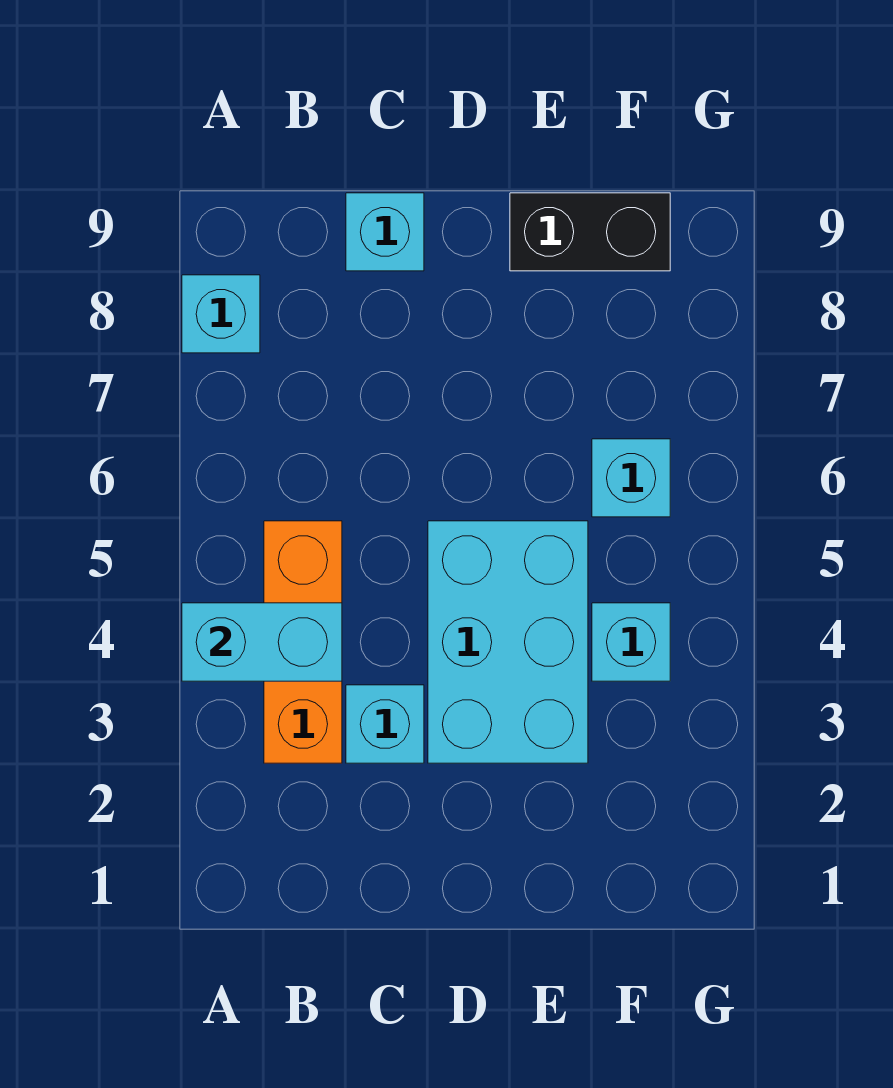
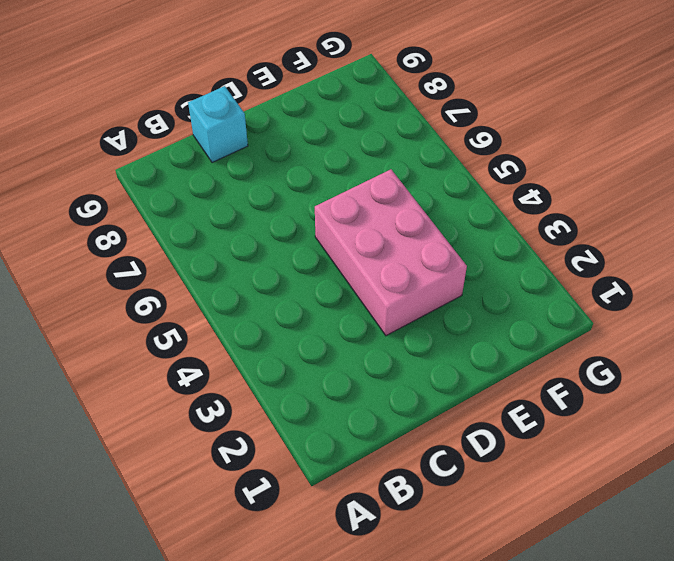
pink 2x3 brick [315,169,467,336] -> cyan 2x3 brick [428,521,588,763]
none -> cyan 1x1 brick [182,275,260,353]
none -> orange 1x3 brick [264,521,342,763]

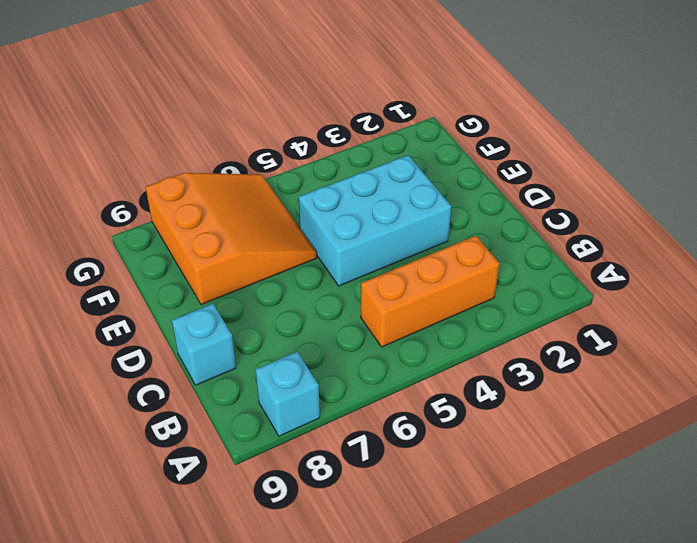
orange 3x3 slope [146,173,317,305] -> cyan 1x1 brick [592,439,670,517]
none -> cyan 1x1 brick [346,685,424,763]
none -> black 1x2 brick [510,193,670,271]

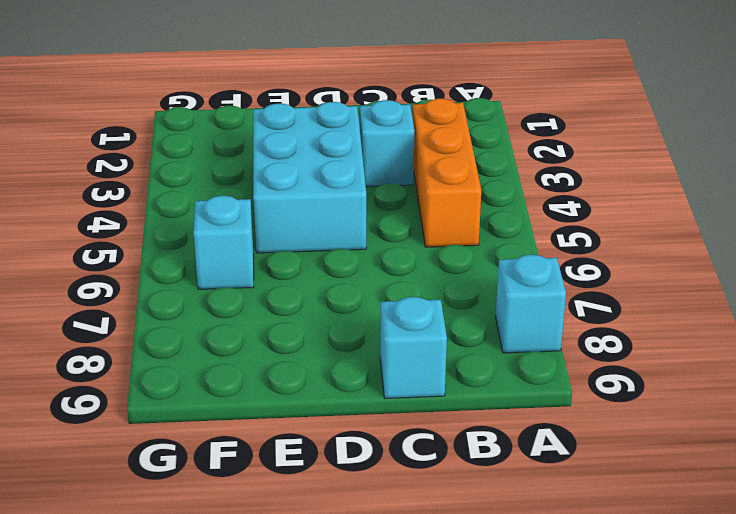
none -> black 1x2 brick [510,193,670,271]
none -> cyan 1x1 brick [592,603,670,681]

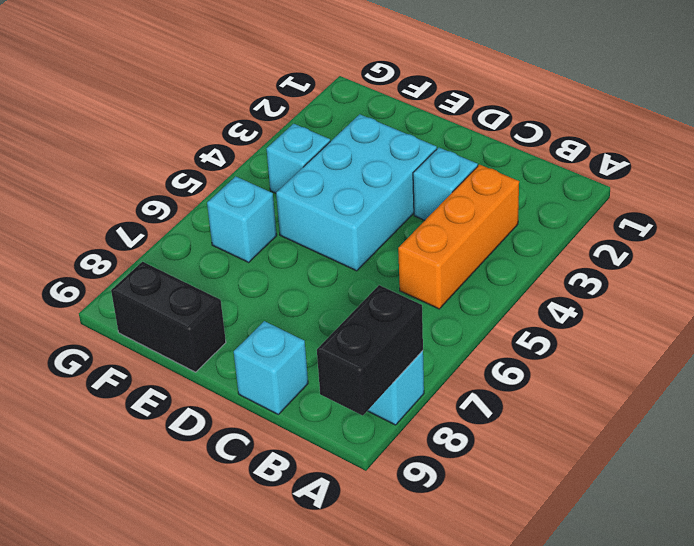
black 1x2 brick [317,285,423,416] -> none
none -> cyan 1x2 brick [182,603,342,681]

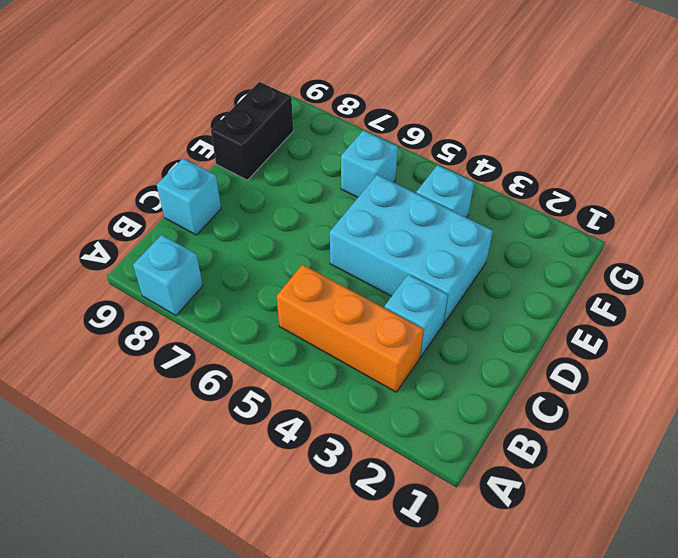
none -> cyan 1x2 brick [182,603,342,681]

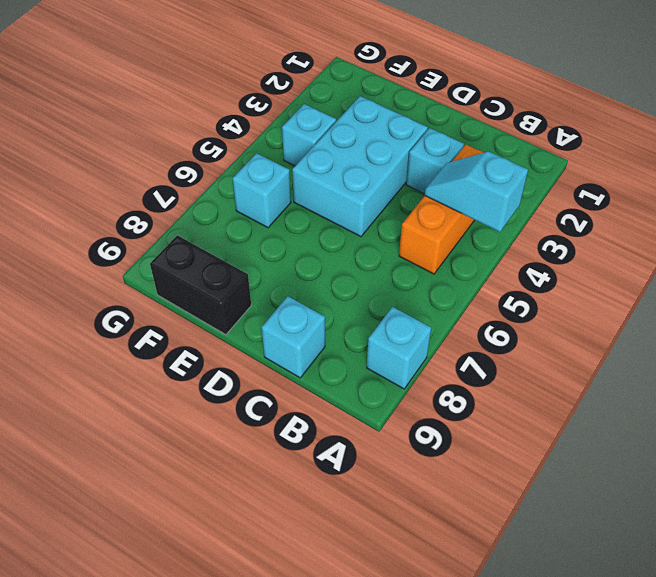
cyan 1x2 slope [425,152,528,232] -> cyan 1x2 brick [182,603,342,681]

